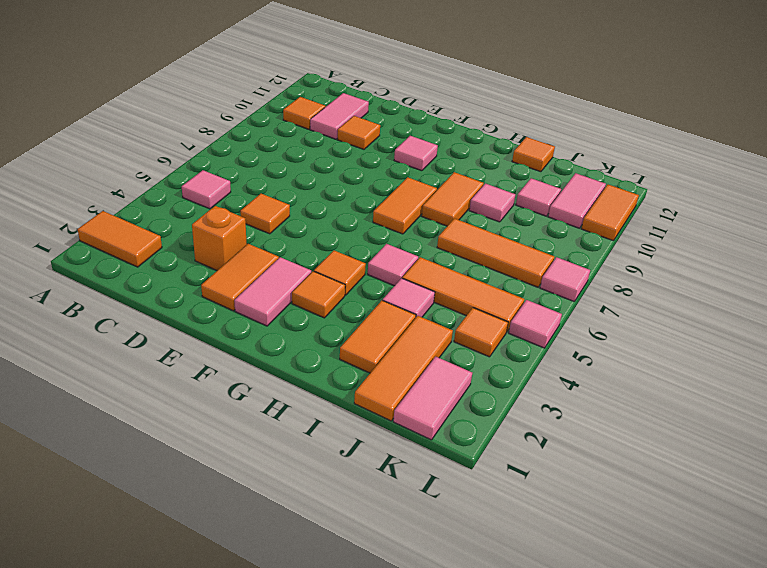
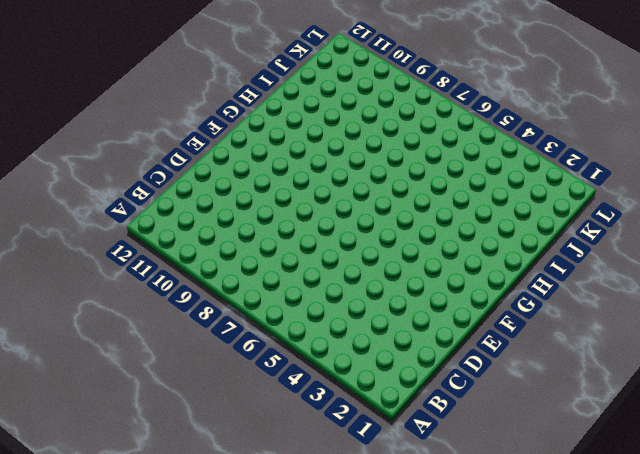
none -> orange 1x2 tile [78,211,162,267]
none -> pink 1x1 tile [182,170,231,209]
none -> orange 1x1 tile [283,97,325,129]

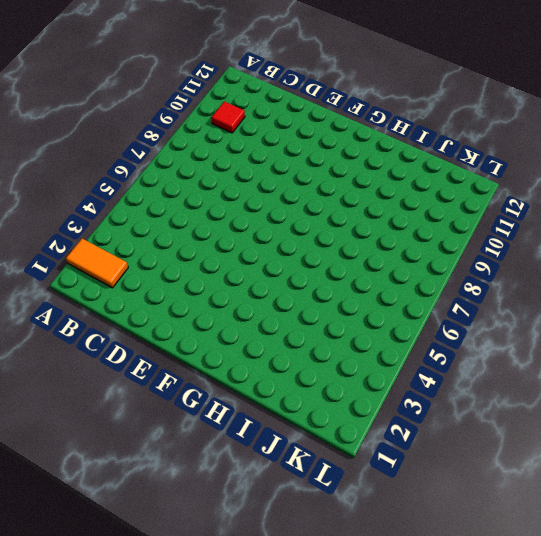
red 1x1 tile [211,101,245,133] -> orange 1x1 tile [283,97,325,129]
none -> pink 1x1 tile [182,170,231,209]
none -> pink 1x2 tile [310,93,369,139]
none -> orange 1x1 brick [192,206,247,270]

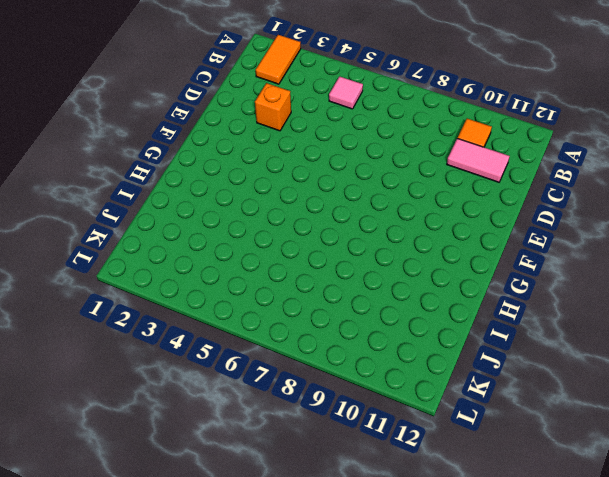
none -> orange 1x1 tile [241,194,290,234]
none -> orange 1x1 tile [338,116,380,149]
none -> orange 1x2 tile [201,244,279,311]

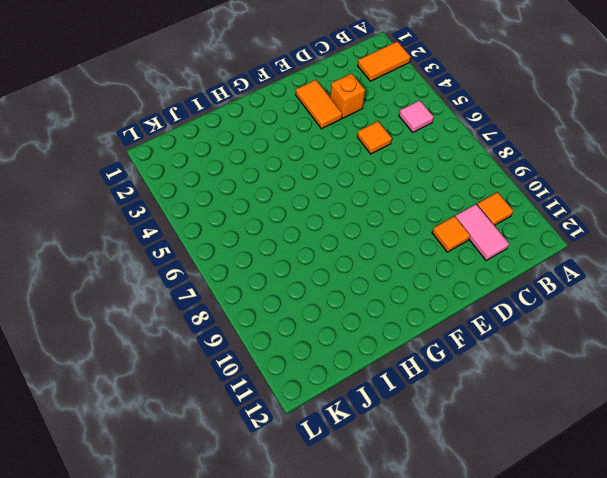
none -> pink 1x2 tile [234,257,311,326]
none -> pink 1x1 tile [394,136,438,171]
none -> orange 1x1 tile [292,271,345,318]

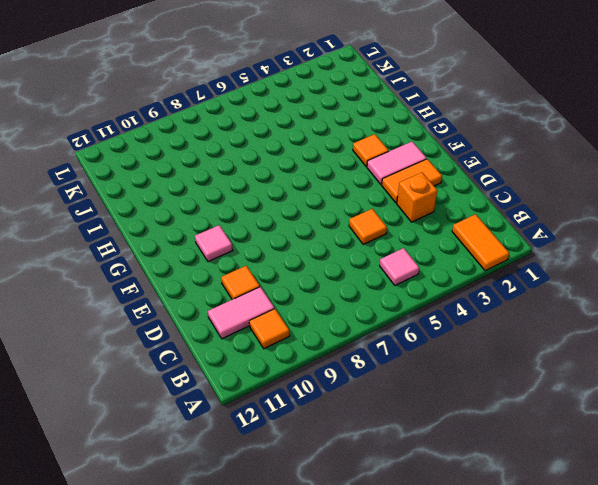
none -> orange 1x1 tile [314,251,366,295]
none -> orange 1x2 tile [373,177,437,234]
none -> pink 1x1 tile [368,244,418,286]

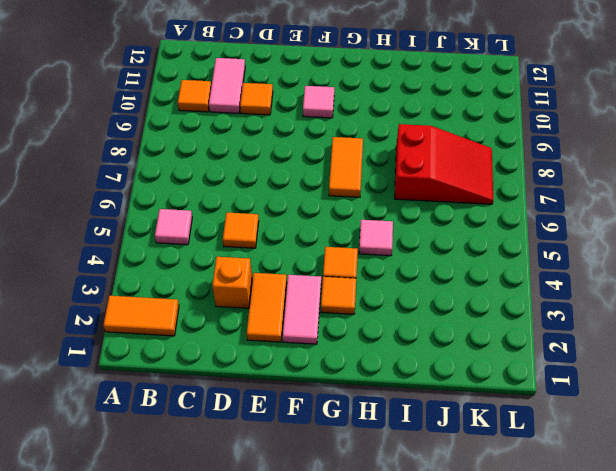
red 2x3 slope [395,124,493,204] -> orange 1x3 tile [437,219,554,287]
none -> orange 1x2 tile [422,172,484,226]
none -> orange 1x2 tile [340,300,416,373]
none -> pink 1x1 tile [383,278,435,317]

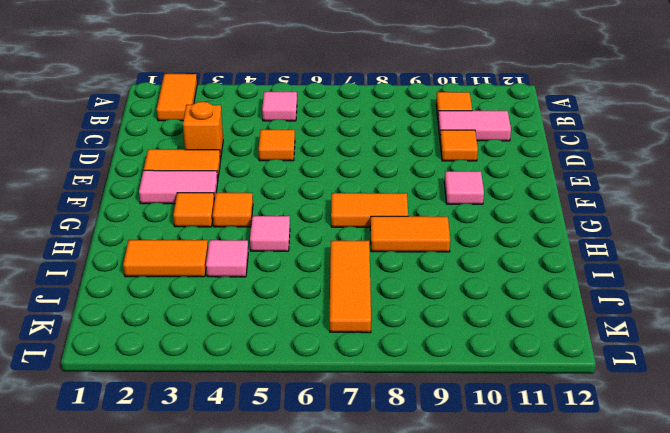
none -> orange 1x3 tile [402,257,524,332]
none -> pink 1x1 tile [469,183,515,222]
none -> orange 1x1 tile [512,137,555,172]

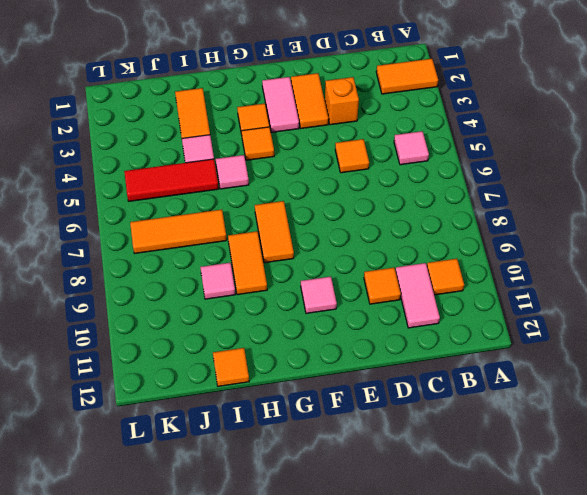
red 1x3 tile [124,159,218,201] -> orange 1x3 tile [402,257,524,332]
none -> orange 1x3 tile [354,316,453,421]
none -> pink 1x1 tile [516,178,561,216]
none -> pink 1x2 tile [393,357,472,440]

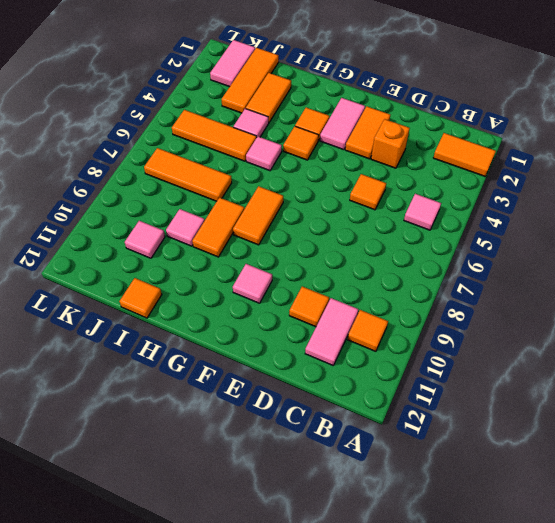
none -> orange 1x1 tile [454,308,508,357]
none -> pink 1x2 tile [548,173,606,228]
none -> pink 1x1 tile [509,300,562,348]

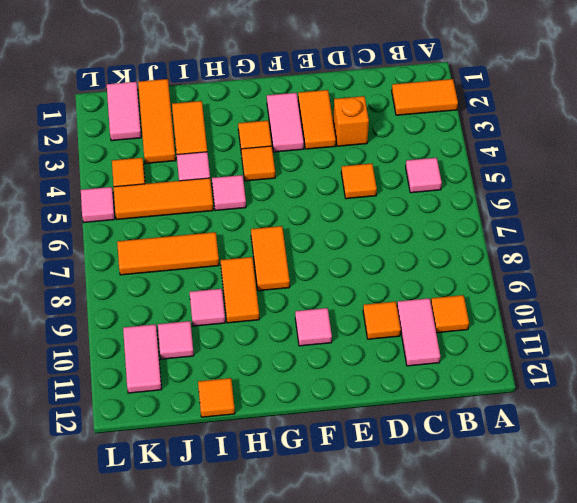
none -> pink 1x1 tile [540,257,590,301]
none -> orange 1x2 tile [581,185,639,241]

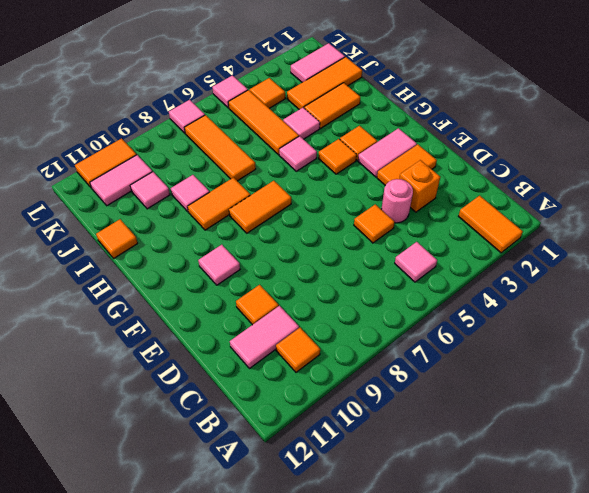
pink 1x1 round brick [381,179,413,223] -> none

